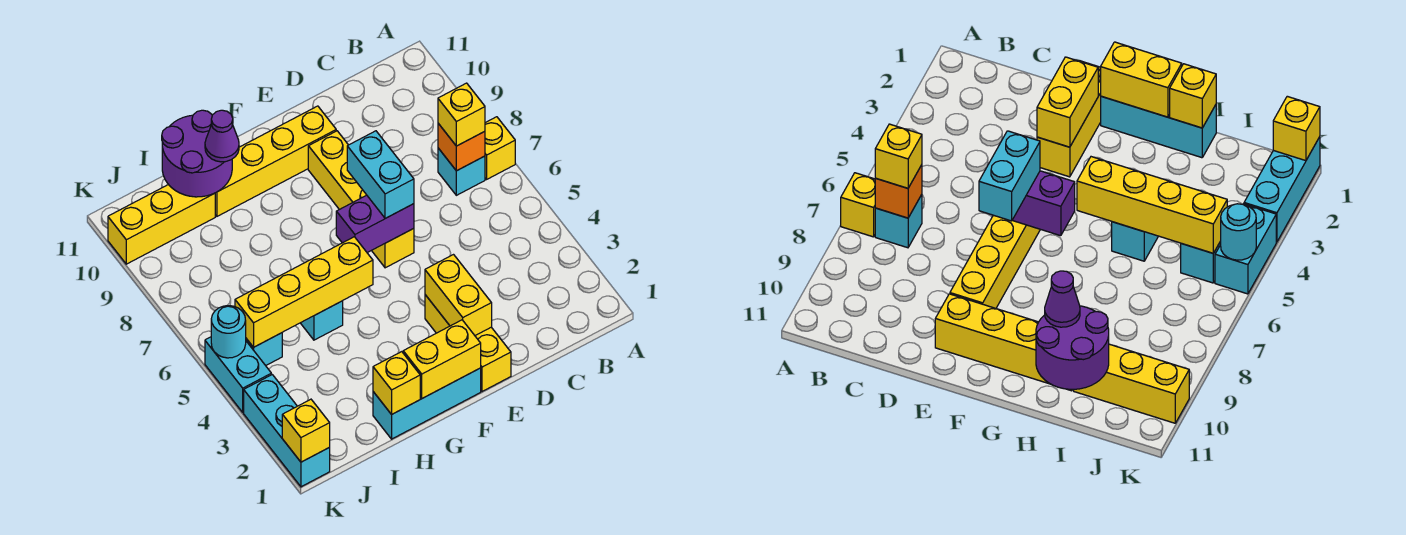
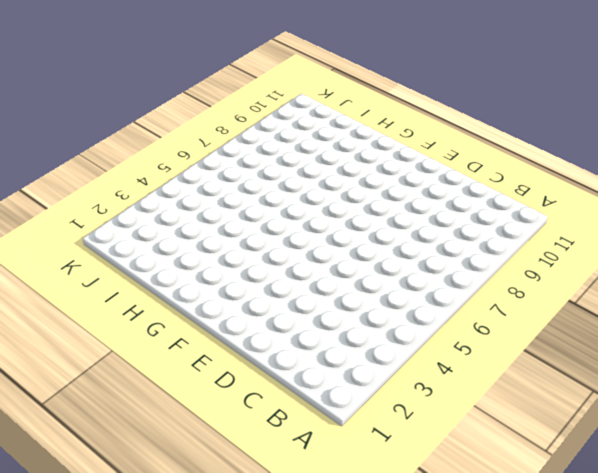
none -> yellow 1x1 brick [485,117,515,179]
none -> cyan 1x1 brick [438,148,485,195]
none -> yellow 1x3 brick [425,295,511,391]

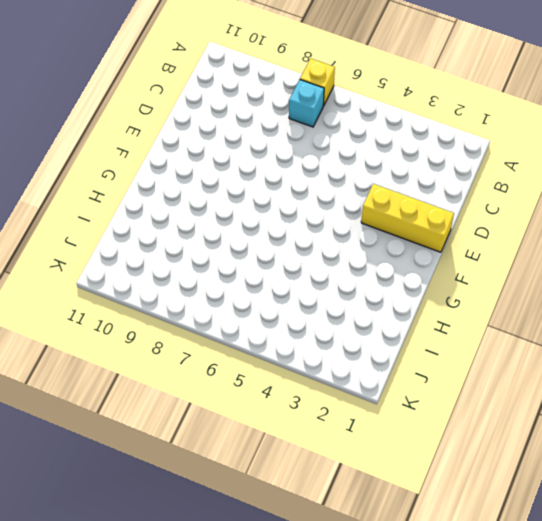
none -> yellow 1x4 brick [308,131,414,268]
none -> yellow 1x4 brick [215,106,336,216]
none -> cyan 1x3 brick [373,368,481,439]

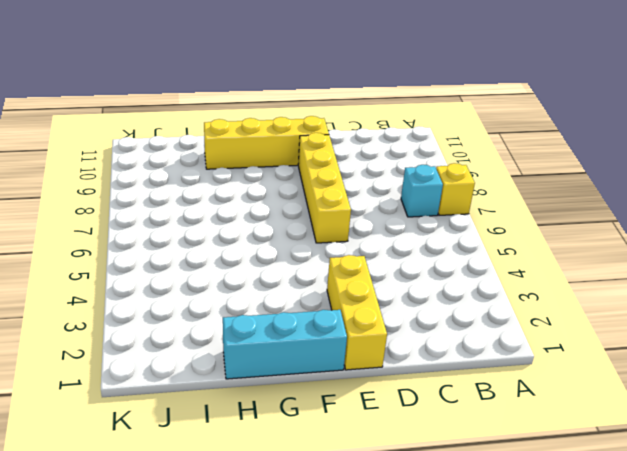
none -> cyan 1x1 brick [301,301,343,340]
none -> yellow 1x3 brick [108,185,215,264]
none -> cyan 1x1 brick [246,333,282,366]

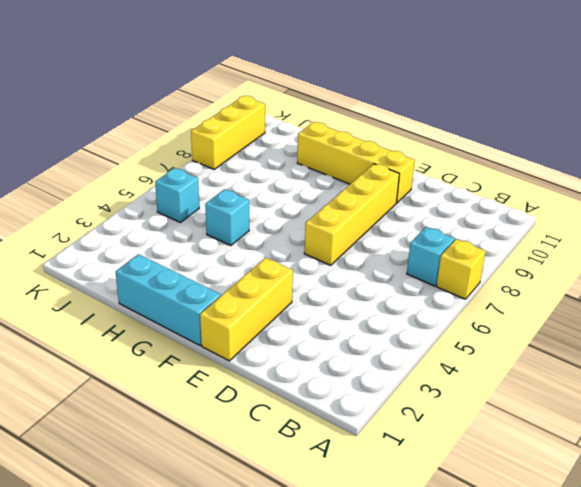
yellow 1x3 brick [191,96,265,169] -> yellow 1x3 brick turned to [108,185,215,264]
none -> cyan 1x3 brick [244,375,330,487]
none -> cyan 1x2 brick [205,337,271,412]
none -> orange 1x1 brick [438,123,485,171]

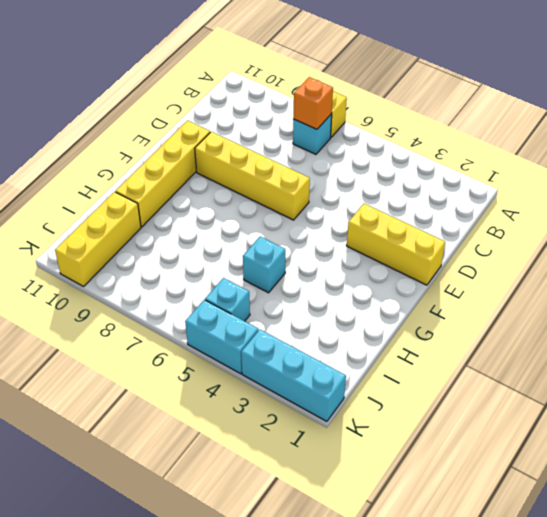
none -> cyan 1x3 brick [373,368,481,439]
none -> yellow 1x2 brick [425,255,492,336]
none -> purple 1x2 brick [336,195,414,253]

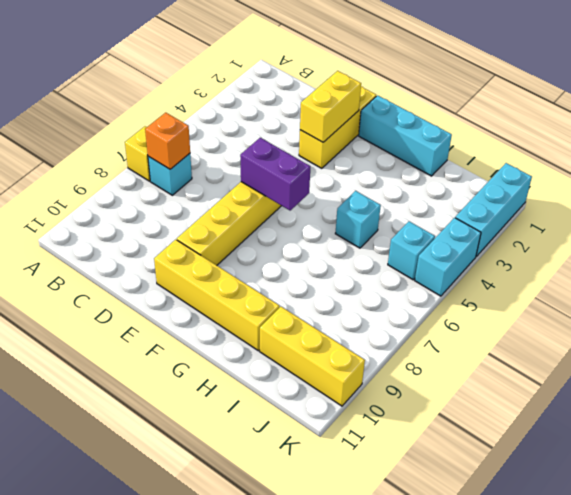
none -> yellow 1x2 brick [403,320,481,398]
none -> yellow 1x4 brick [235,237,373,347]
none -> yellow 1x1 brick [373,352,420,414]

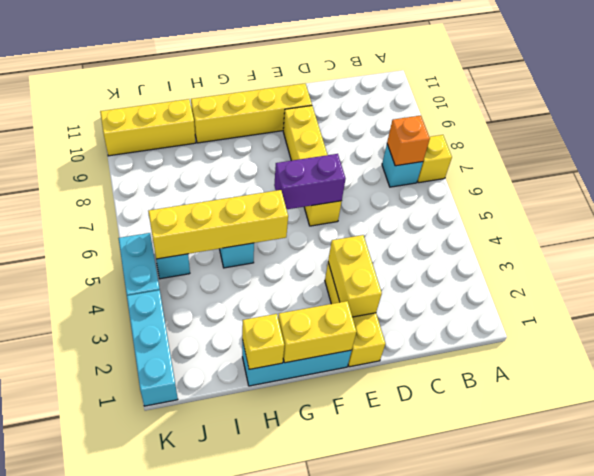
none -> purple 2x2 round brick [162,110,232,197]
none -> yellow 1x1 brick [282,399,330,462]
none -> cyan 1x1 round brick [211,306,246,358]

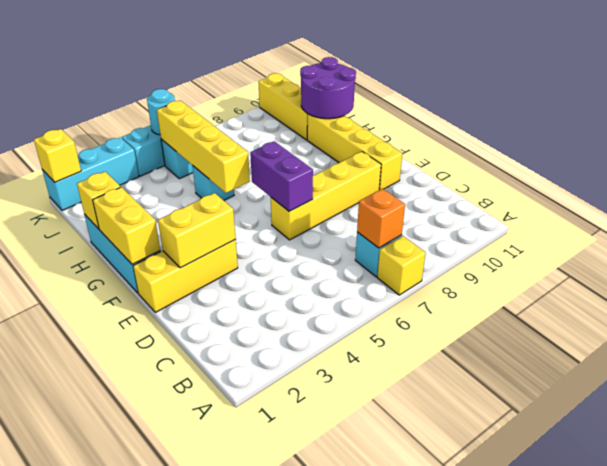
none -> yellow 1x1 brick [438,83,485,146]
none -> cyan 1x2 brick [347,131,414,218]
none -> purple 1x1 cone [205,110,239,162]

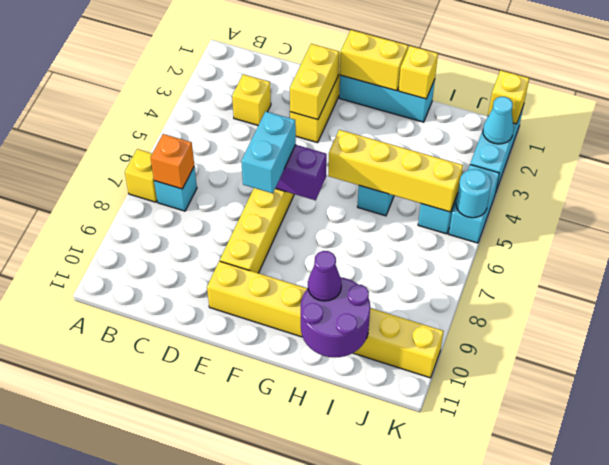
yellow 1x1 brick [232,74,271,125] -> yellow 1x1 brick moved to [438,83,485,146]
cyan 1x1 cone [483,97,514,144] -> none

